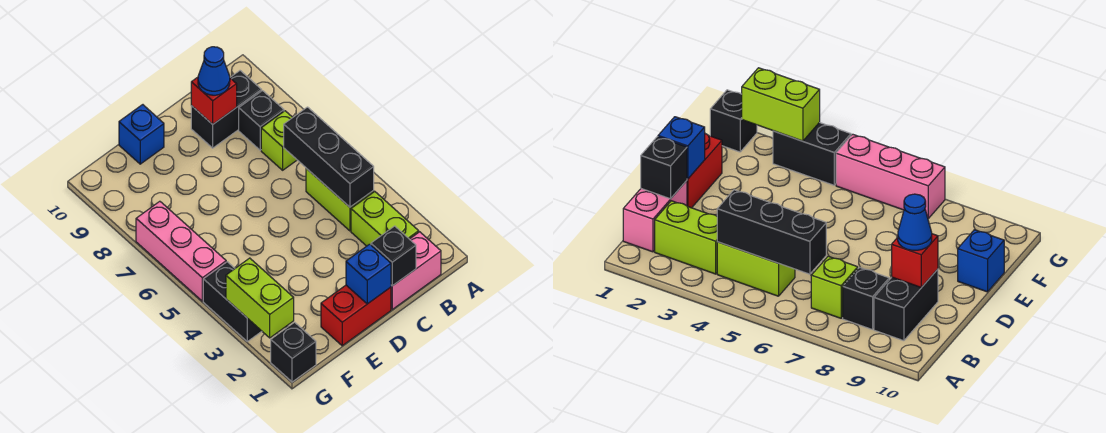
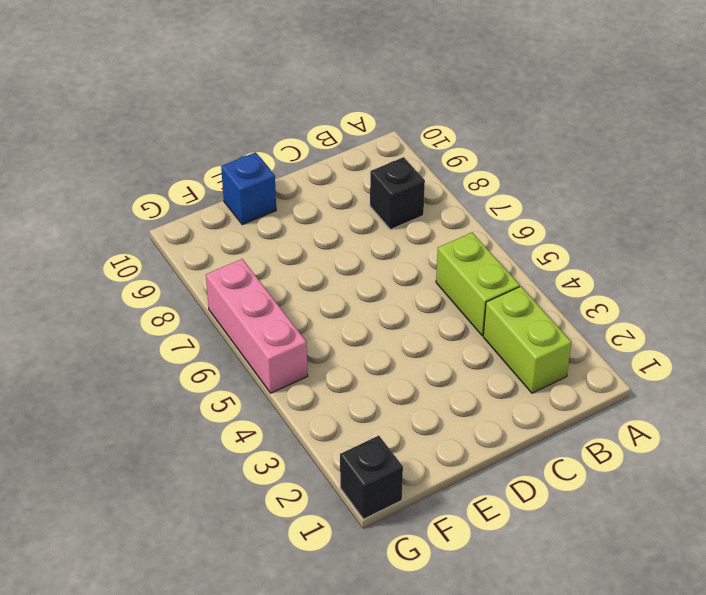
none -> pink 1x2 brick [391,232,441,309]
none -> lime 1x1 brick [261,111,297,170]
none -> black 1x2 brick [191,71,262,148]

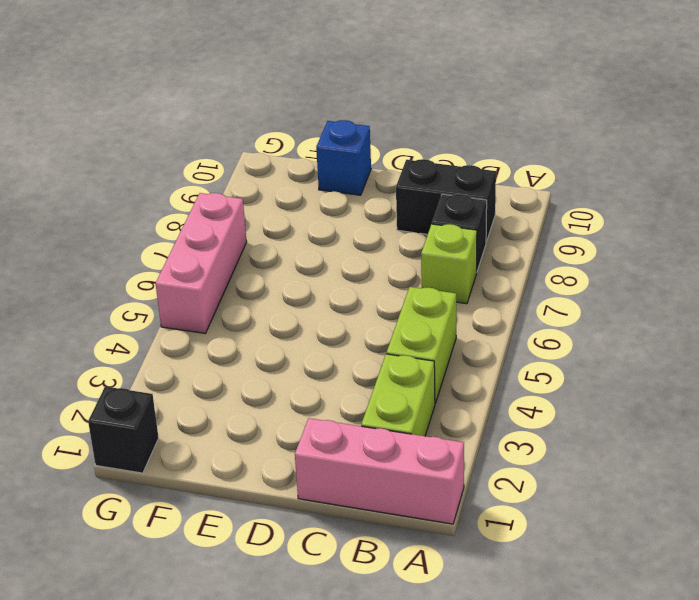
pink 1x3 brick [295,418,464,524] -> pink 1x2 brick [391,232,441,309]
none -> red 1x2 brick [321,285,391,346]
none -> black 1x2 brick [203,262,262,341]
none -> black 1x3 brick [284,107,374,207]

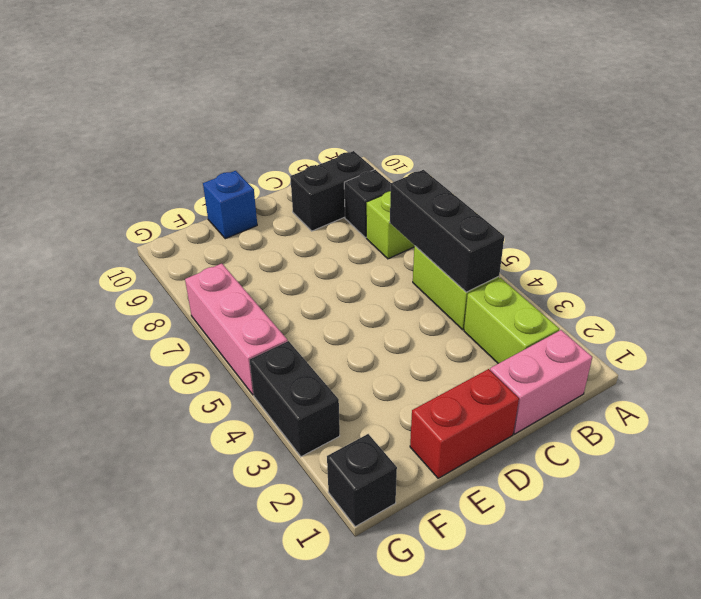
none -> black 1x1 brick [371,226,416,286]
none -> red 1x1 brick [191,77,237,124]
none -> blue 1x1 brick [346,244,391,304]

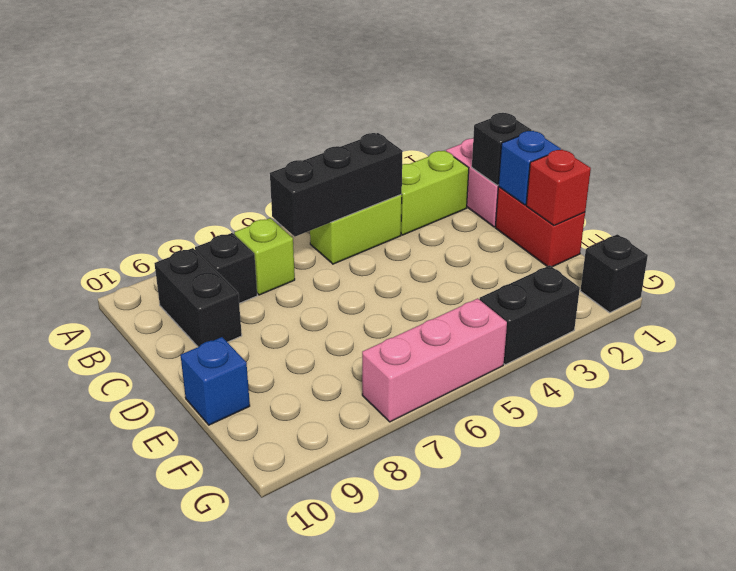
red 1x1 brick [526,150,591,226] -> red 1x1 brick moved to [191,77,237,124]
none -> lime 1x2 brick [226,258,294,338]
none -> blue 1x1 cone [198,47,230,95]

